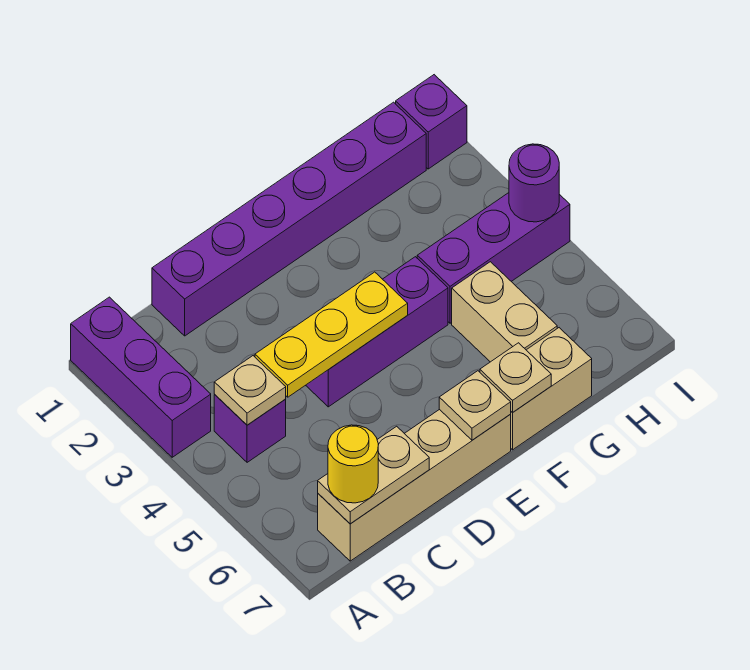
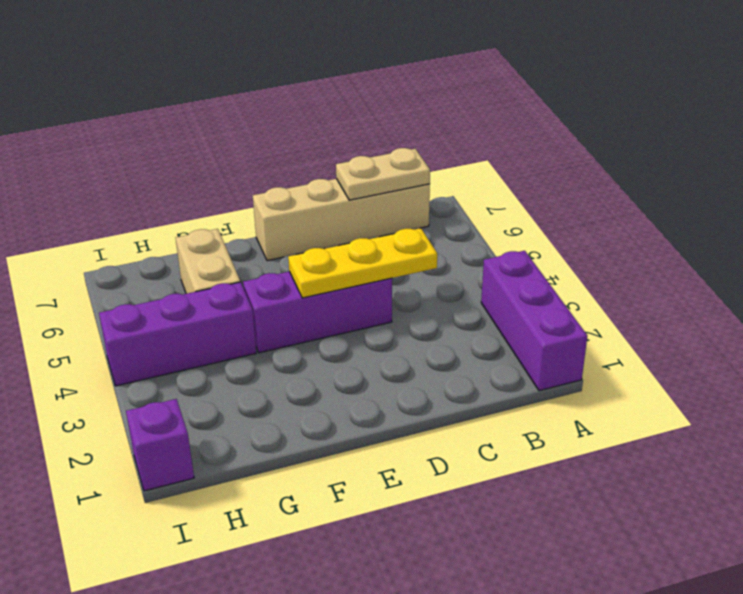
none -> purple 1x1 brick [214,395,286,462]
none -> purple 1x6 brick [152,102,426,336]
none -> tan 1x2 brick [510,328,592,450]

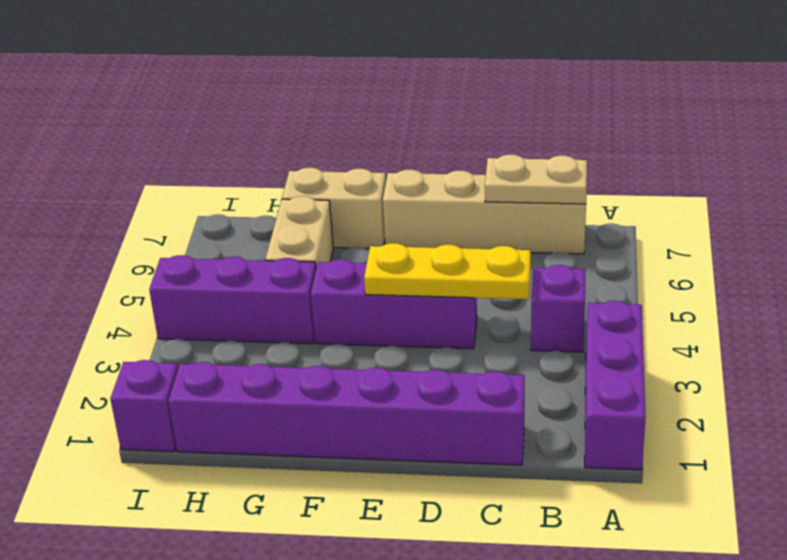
none -> tan 1x1 plate [214,356,286,425]
none -> tan 1x1 plate [439,371,511,440]
none -> tan 1x1 plate [480,343,551,413]

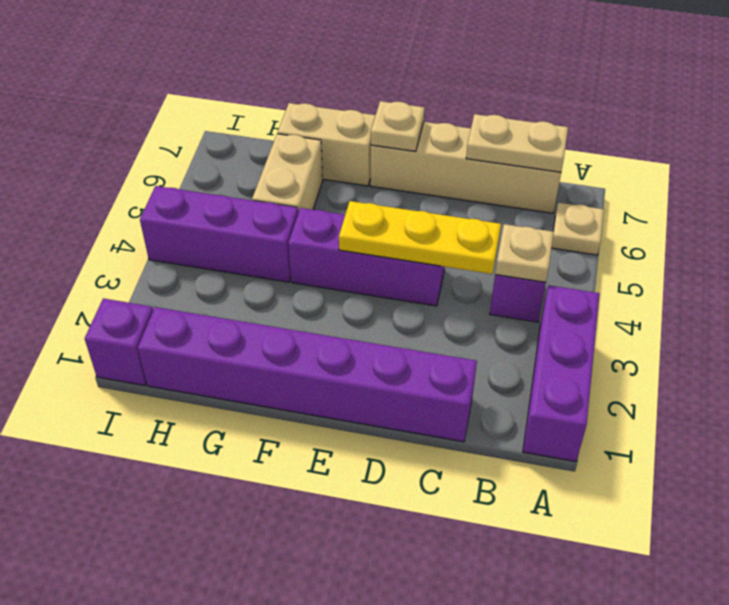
tan 1x1 plate [552,203,604,255] -> tan 1x1 plate moved to [480,343,551,413]
none -> purple 1x1 round brick [509,144,559,222]
none -> yellow 1x1 round brick [328,425,378,503]

